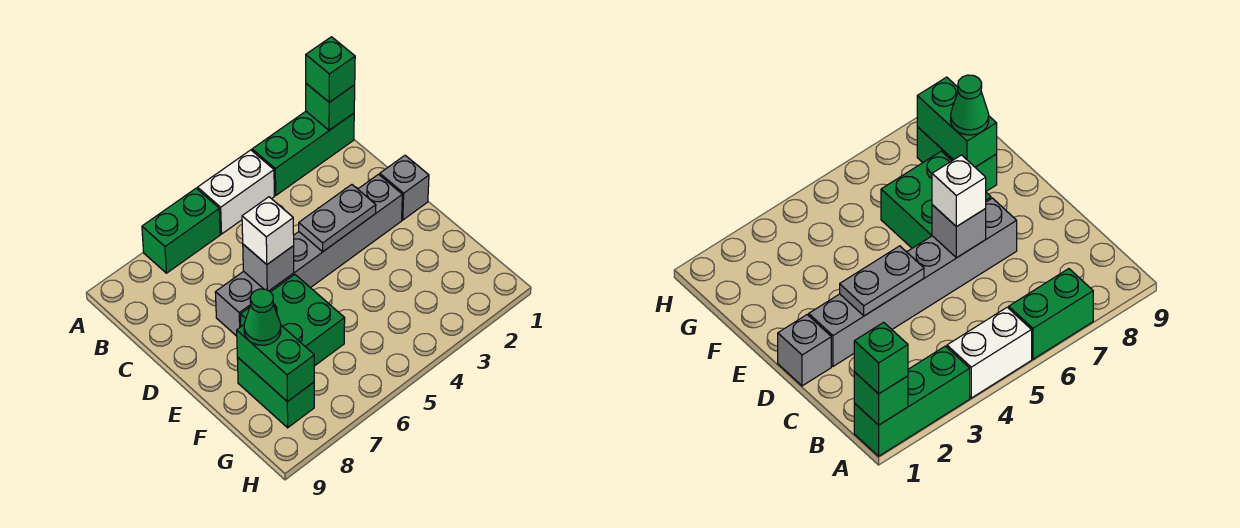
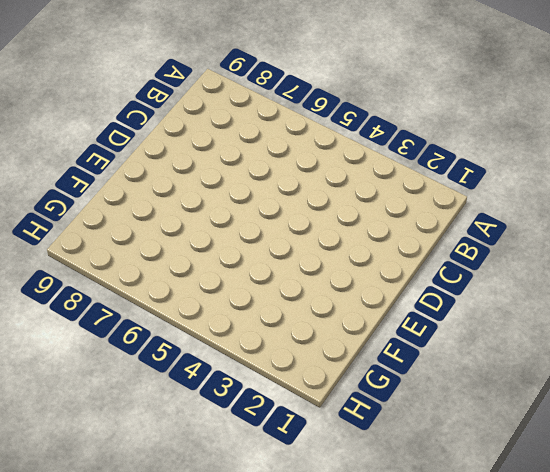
none -> green 1x3 brick [252,112,354,195]
none -> white 1x2 brick [198,150,274,234]
none -> green 1x2 brick [142,188,220,273]

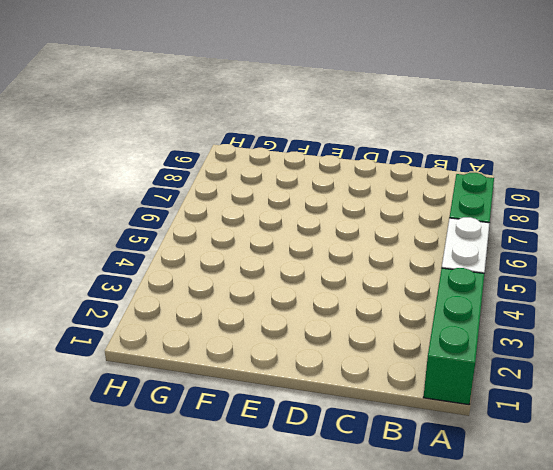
none -> grey 1x1 brick [380,155,429,220]
none -> grey 1x6 brick [215,174,402,336]
none -> green 2x2 brick [240,275,345,366]

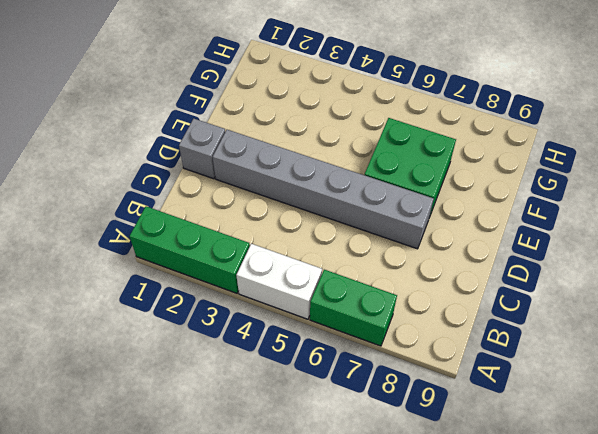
none -> green 1x2 brick [237,357,314,428]
none -> green 1x1 brick [306,84,355,130]
none -> grey 1x2 plate [299,185,376,252]

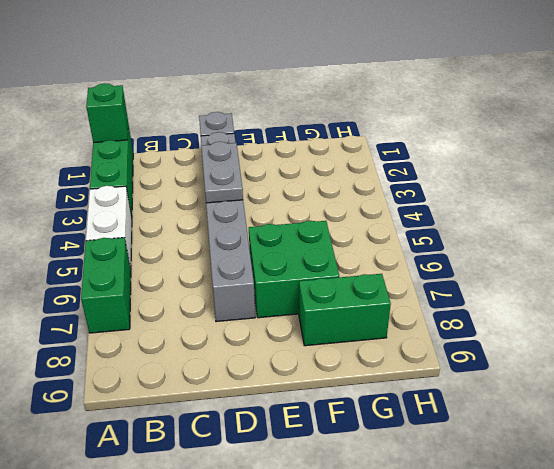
none -> grey 1x1 brick [243,244,294,291]
none -> green 1x2 brick [237,325,314,402]
none -> green 1x1 brick [306,37,355,102]

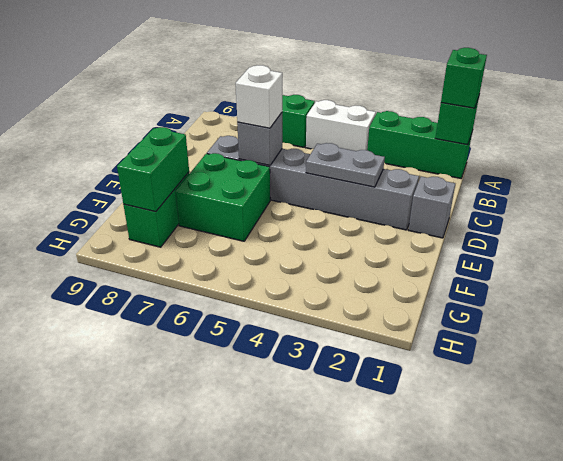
none -> green 1x1 cone [244,289,281,345]

